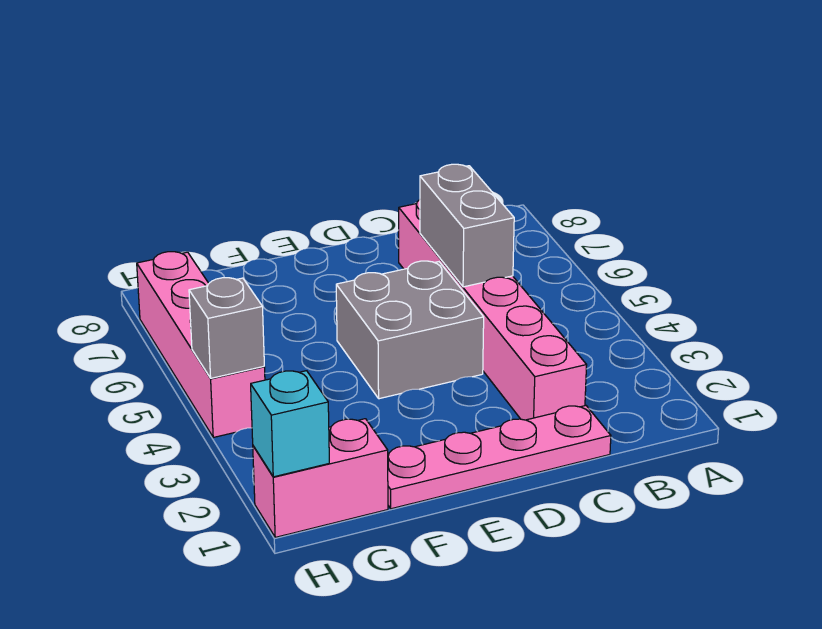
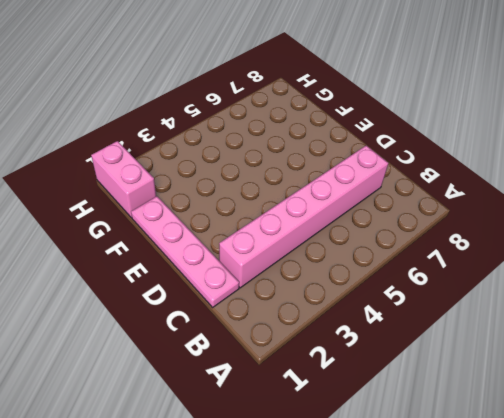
none -> grey 2x2 brick [336,261,484,399]
none -> pink 1x4 brick [137,252,265,437]

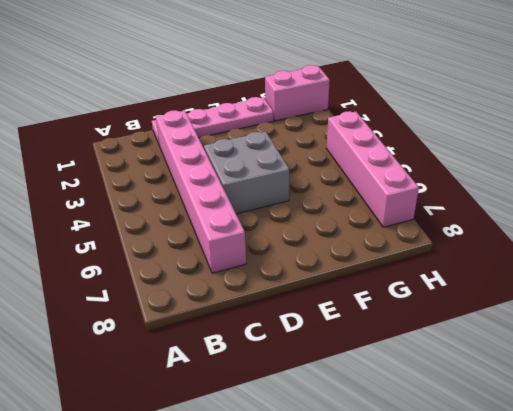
none -> grey 1x2 brick [420,164,514,287]
none -> cyan 1x1 brick [251,371,329,477]

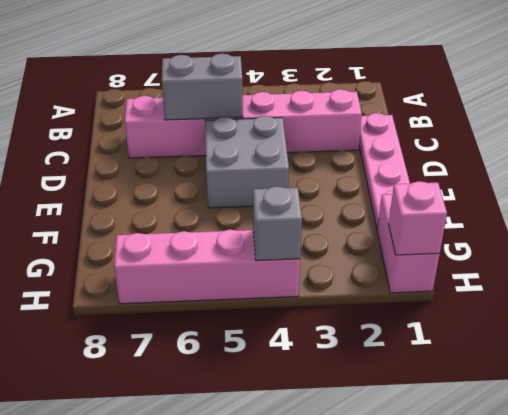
pink 1x1 brick [389,181,447,255] -> cyan 1x1 brick [251,371,329,477]

